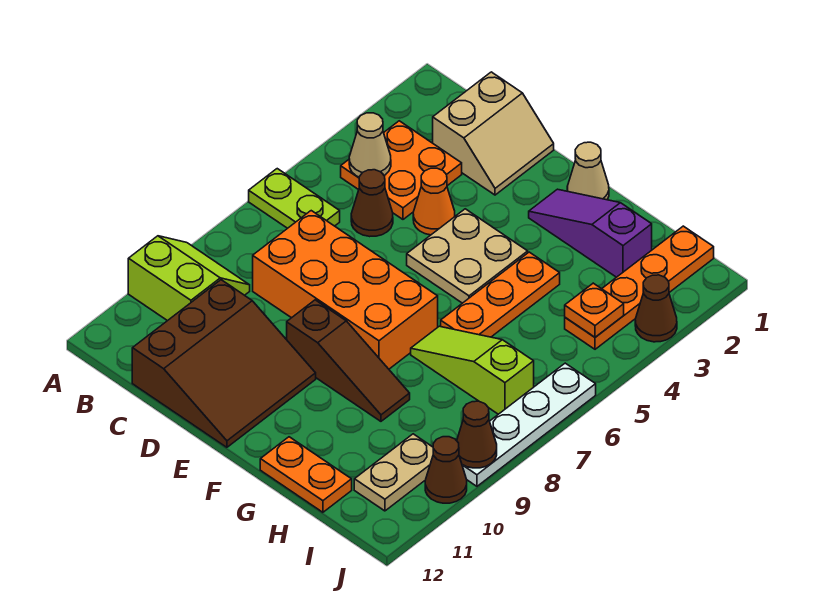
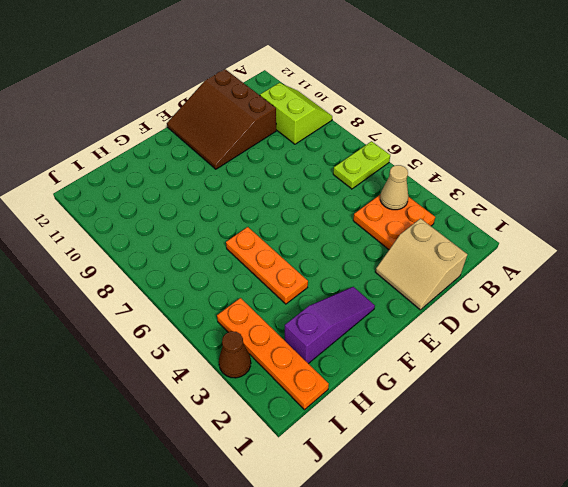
lime 2x2 slope [260,83,332,144] -> lime 2x2 slope turned to [128,236,250,321]
none -> brown 1x1 cone [351,170,393,237]
none -> orange 2x4 brick [253,211,438,369]
none -> orange 1x1 cone [413,168,455,235]

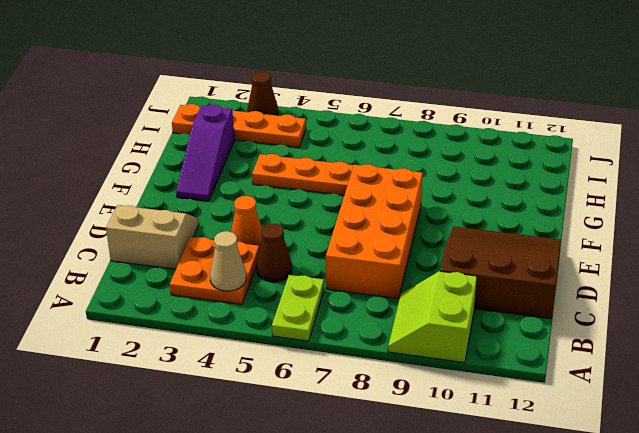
none -> tan 2x2 plate [407,209,528,303]
none -> brown 1x3 slope [287,300,410,421]
none -> tan 1x1 cone [567,142,609,200]

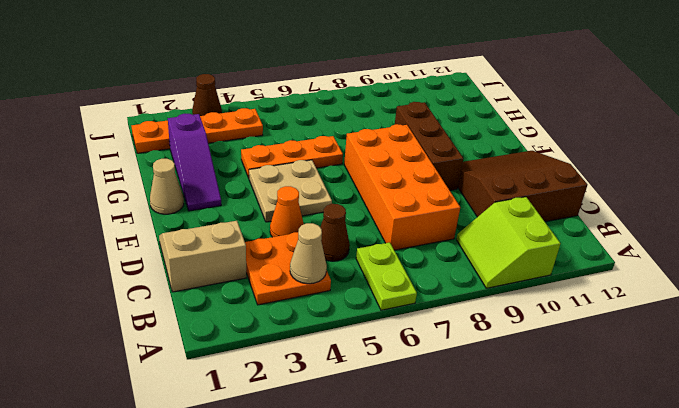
brown 1x3 brick [395,102,463,190] -> brown 1x3 slope [287,300,410,421]
none -> lime 1x3 slope [411,326,534,414]
none -> orange 1x2 plate [260,437,352,512]
none -> tan 1x2 plate [354,434,433,511]

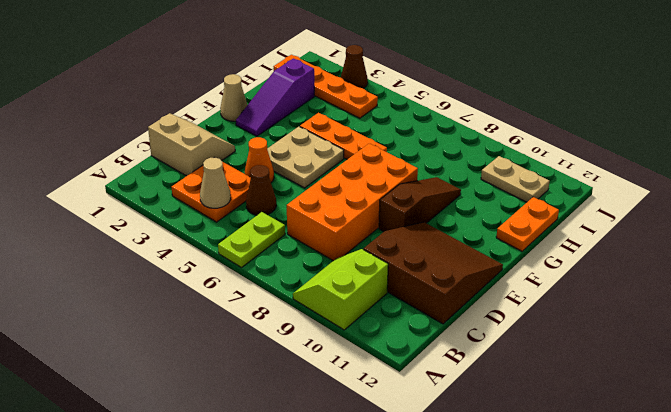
none -> lime 1x3 slope [411,326,534,414]
none -> white 1x4 plate [462,363,596,486]
none -> brown 1x1 cone [425,437,467,503]

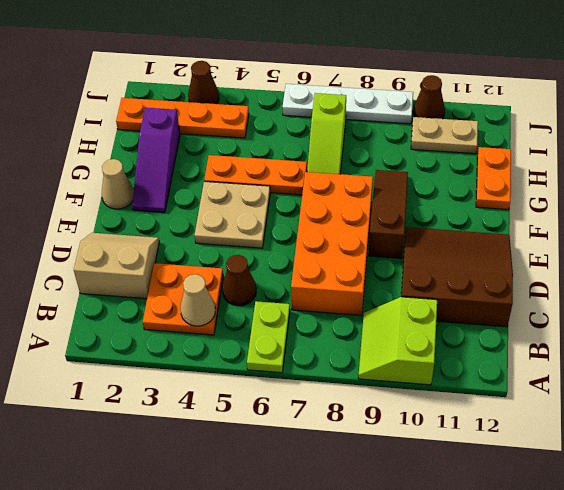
none -> orange 1x1 cone [413,168,455,235]
none -> orange 1x1 plate [565,283,624,337]
none -> brown 1x1 cone [457,401,497,468]

